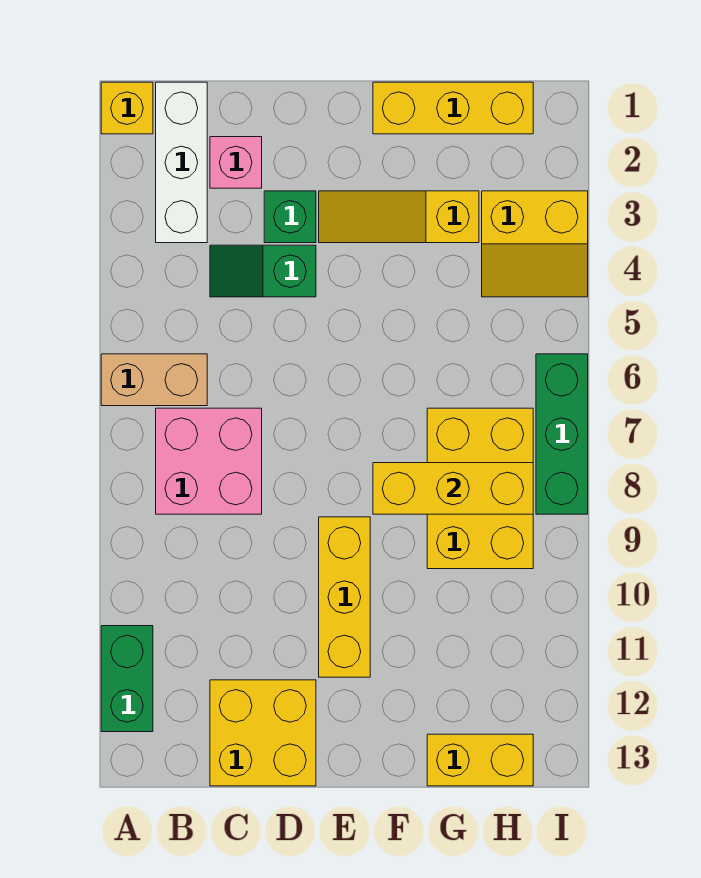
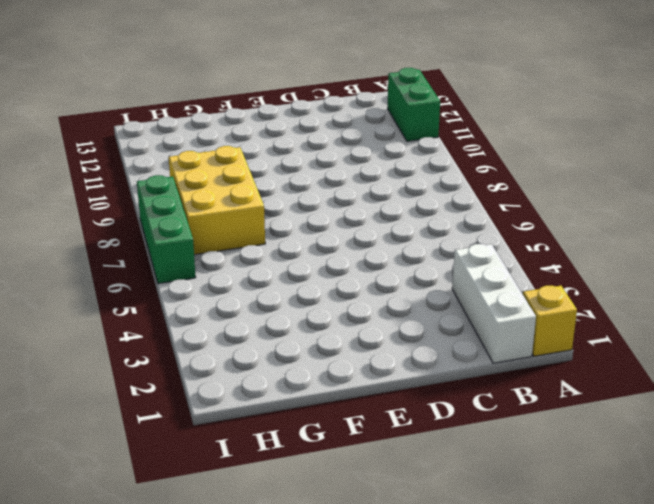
none -> tan 1x2 brick [101,354,207,406]
none -> pink 2x2 brick [156,408,262,514]
none -> pink 1x1 brick [210,137,262,188]

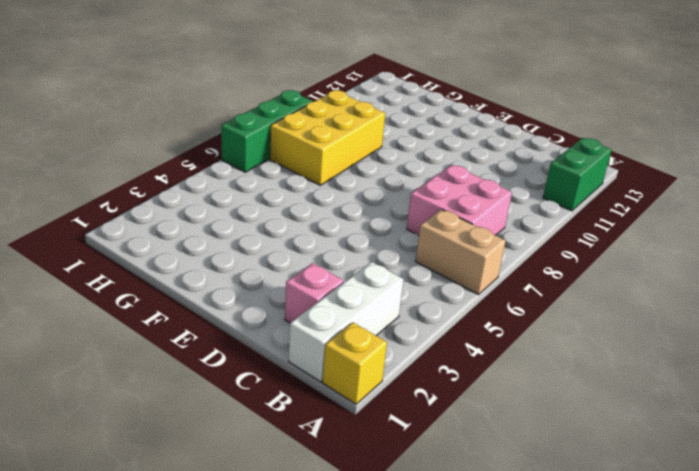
none -> green 1x2 slope [210,245,316,297]
none -> yellow 2x2 brick [210,680,316,786]
none -> green 1x1 brick [264,191,316,243]

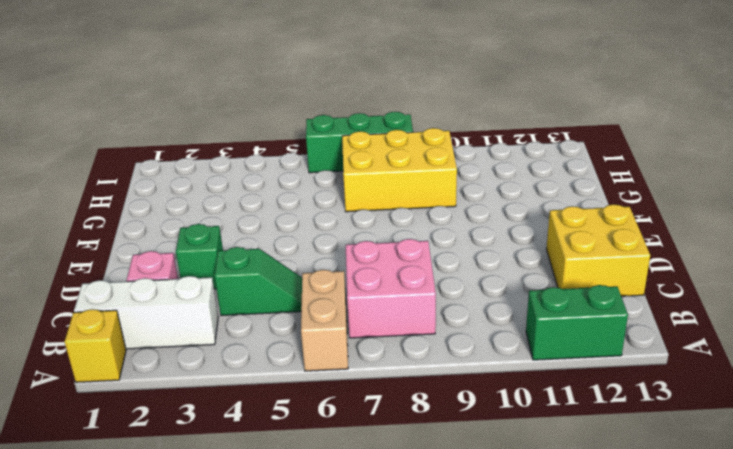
green 1x2 slope [215,247,302,316] -> green 1x2 slope turned to [210,245,316,297]
none -> yellow 1x3 slope [319,191,479,243]
none -> yellow 1x3 brick [319,517,370,677]
none -> yellow 1x3 brick [373,82,533,134]

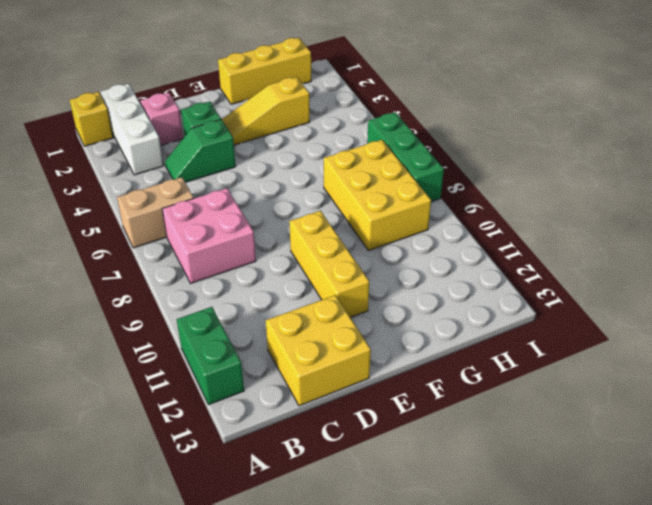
none -> yellow 1x2 brick [427,734,533,786]
none -> yellow 2x2 slope [482,191,588,297]
none -> yellow 1x3 brick [373,463,533,514]

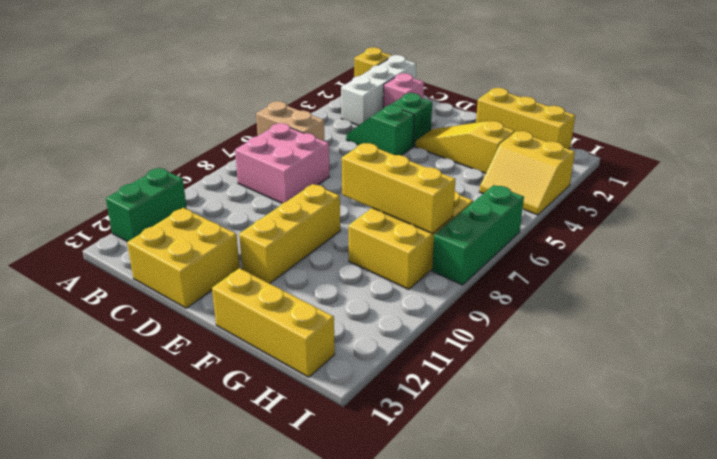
yellow 1x3 brick [212,268,335,377] -> yellow 1x2 brick [427,734,533,786]

